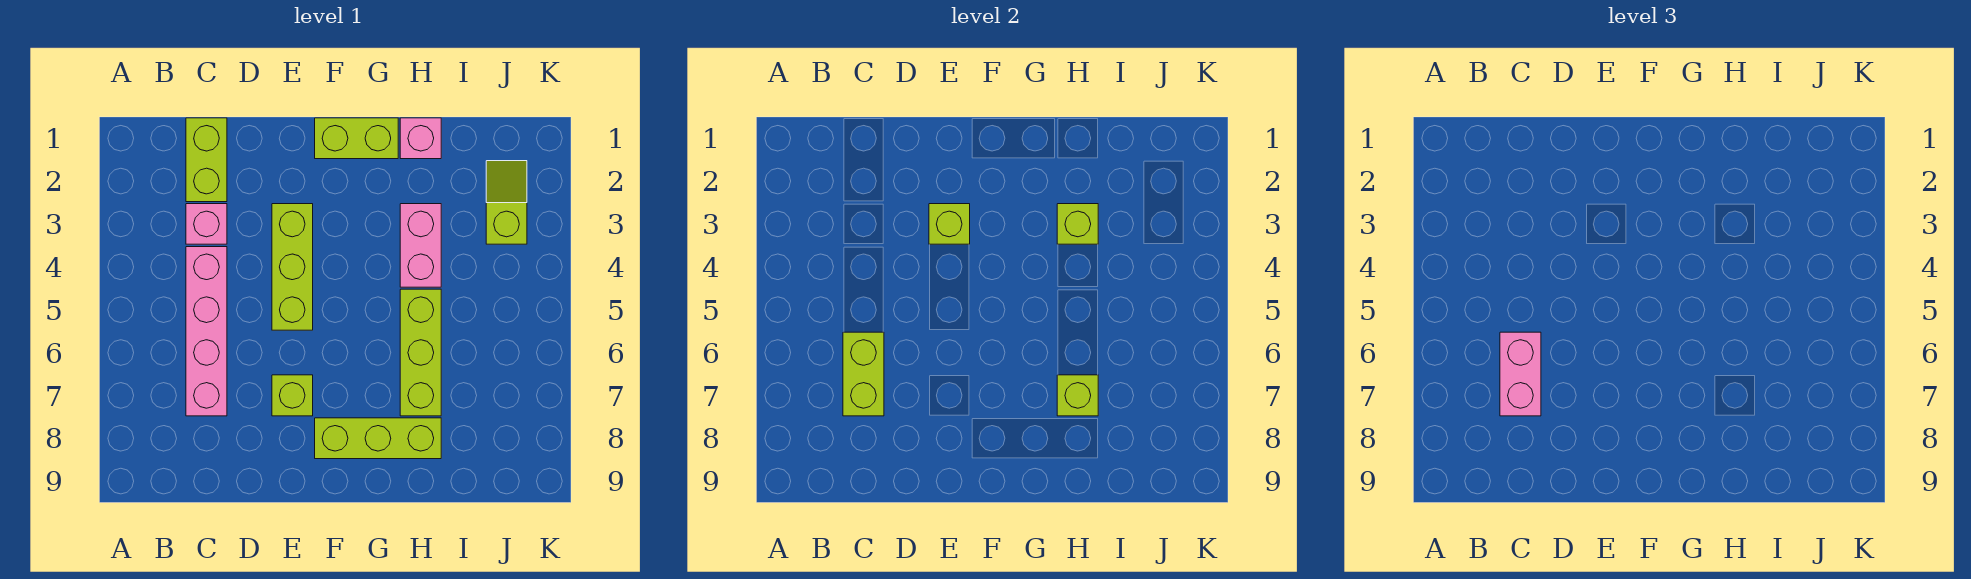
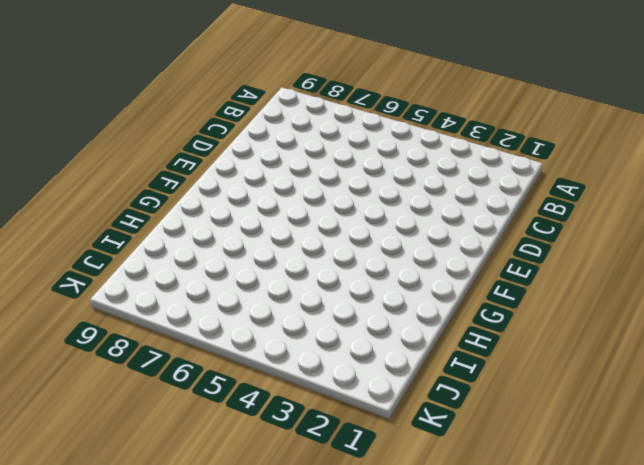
none -> lime 1x2 brick [186,118,227,202]
none -> pink 1x1 brick [186,204,227,244]
none -> pink 1x4 brick [186,247,227,416]

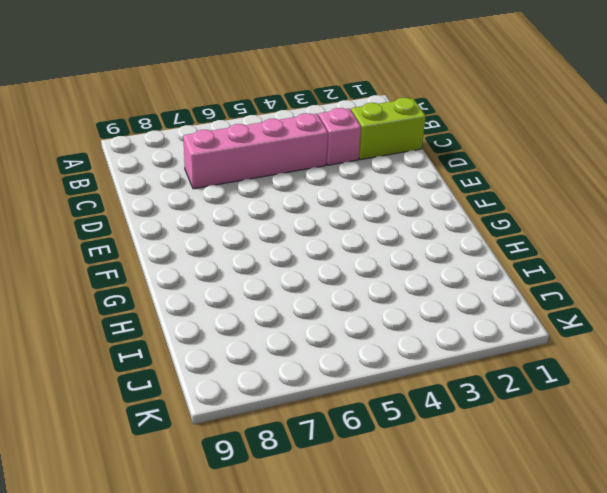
none -> lime 1x3 brick [272,204,313,330]
none -> lime 1x1 brick [272,375,313,416]
none -> lime 1x2 brick [315,118,398,159]

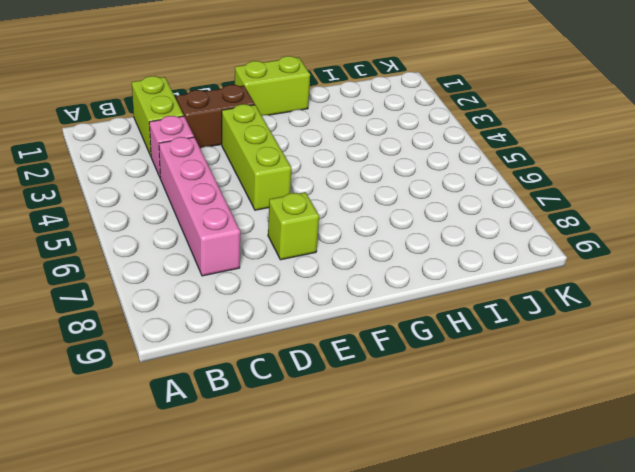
brown 1x2 brick [176,85,255,148] -> none
none -> lime 1x3 brick [315,418,441,459]
none -> pink 1x1 brick [400,118,441,159]
none -> pink 1x2 brick [400,204,441,287]

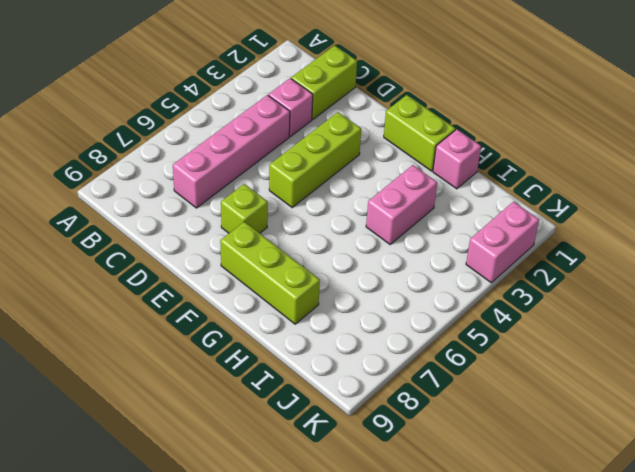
pink 1x2 brick [466,202,539,283] -> pink 1x2 brick moved to [1500,332,1541,416]
none -> lime 1x3 brick [400,289,441,416]
none -> lime 1x2 slope [486,161,527,244]
none -> lime 1x2 brick [843,332,884,416]

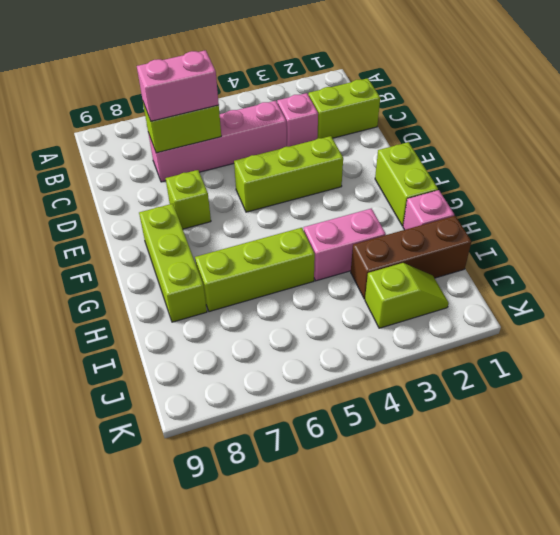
brown 1x3 brick [351,216,471,299] -> none
none -> lime 1x1 brick [929,204,970,244]
none -> lime 1x1 brick [1057,204,1098,244]
none -> lime 1x1 brick [1057,375,1098,416]

